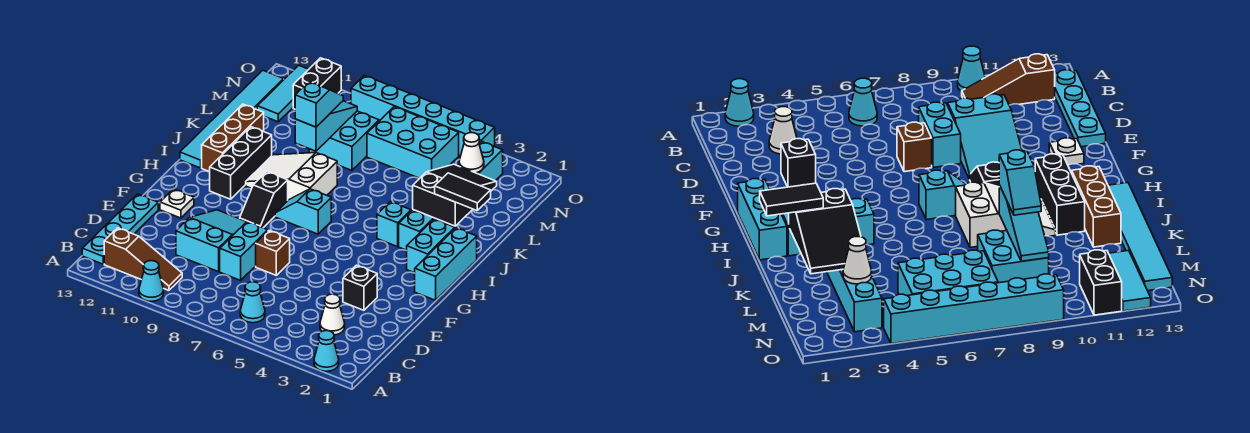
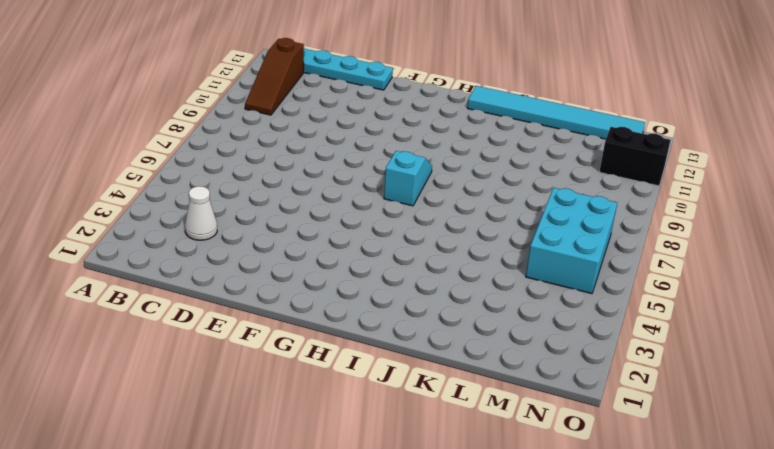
none -> cyan 1x1 cone [314,331,339,371]
none -> cyan 1x1 cone [139,261,164,301]
none -> cyan 1x1 cone [240,282,265,323]
none -> cyan 1x2 brick [220,222,268,280]

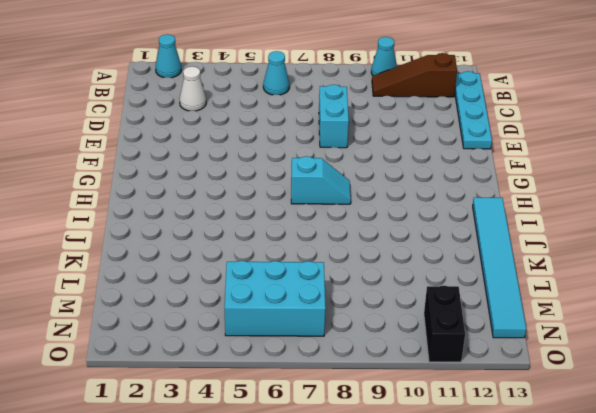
none -> cyan 2x3 slope [176,210,246,272]
none -> black 1x1 brick [343,265,377,310]
none -> brown 1x1 brick [256,231,290,275]
none -> white 1x1 plate [160,189,194,218]

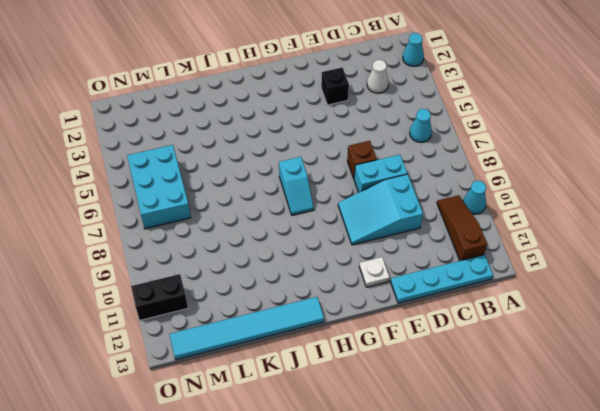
none -> cyan 1x3 brick [415,228,477,300]
none -> black 1x2 slope [240,172,288,228]
none -> cyan 1x2 brick [406,219,455,273]
none -> black 1x3 brick [210,127,272,199]

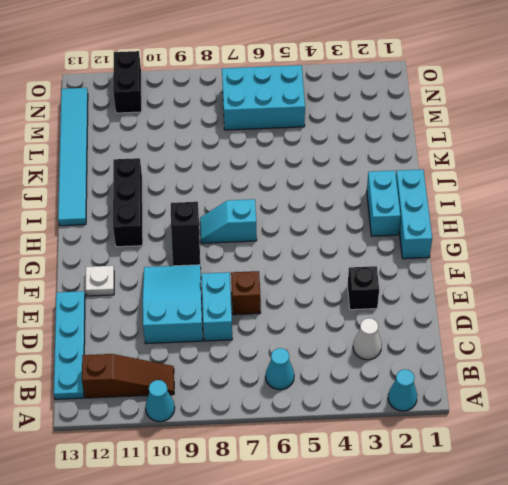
none -> cyan 1x6 brick [399,142,503,250]
none -> cyan 1x1 brick [377,202,411,247]
none -> white 2x3 slope [246,153,337,200]
none -> brown 1x3 brick [202,104,264,172]

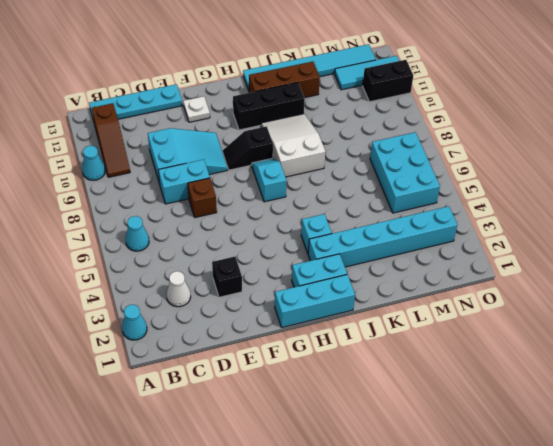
none -> cyan 2x2 brick [309,111,379,170]
none -> cyan 1x6 brick [351,75,495,156]
none -> black 2x3 slope [413,164,497,226]
none -> cyan 1x3 slope [295,101,357,151]

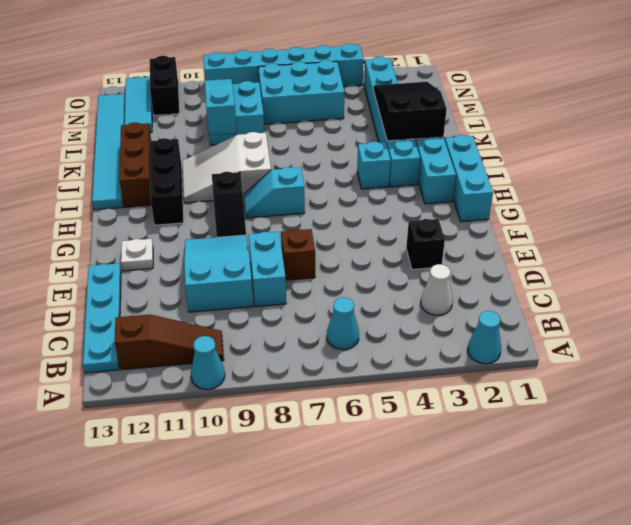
none -> white 1x1 cone [459,133,484,173]
none -> black 1x2 tile [435,173,491,211]
none -> cyan 1x2 slope [295,82,343,127]

